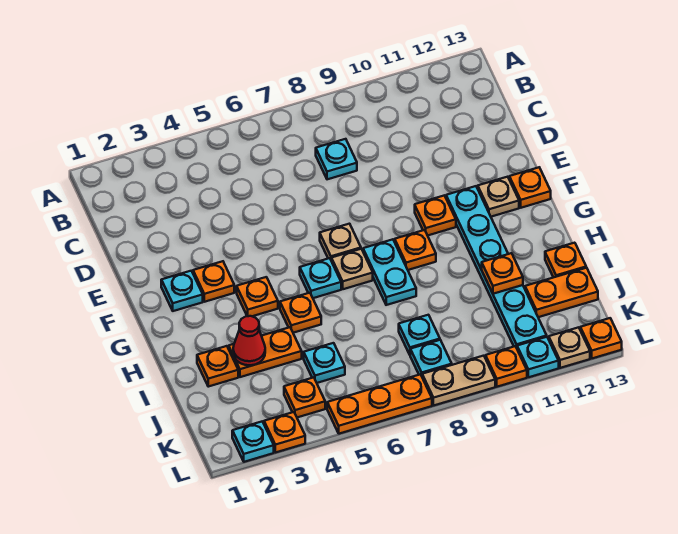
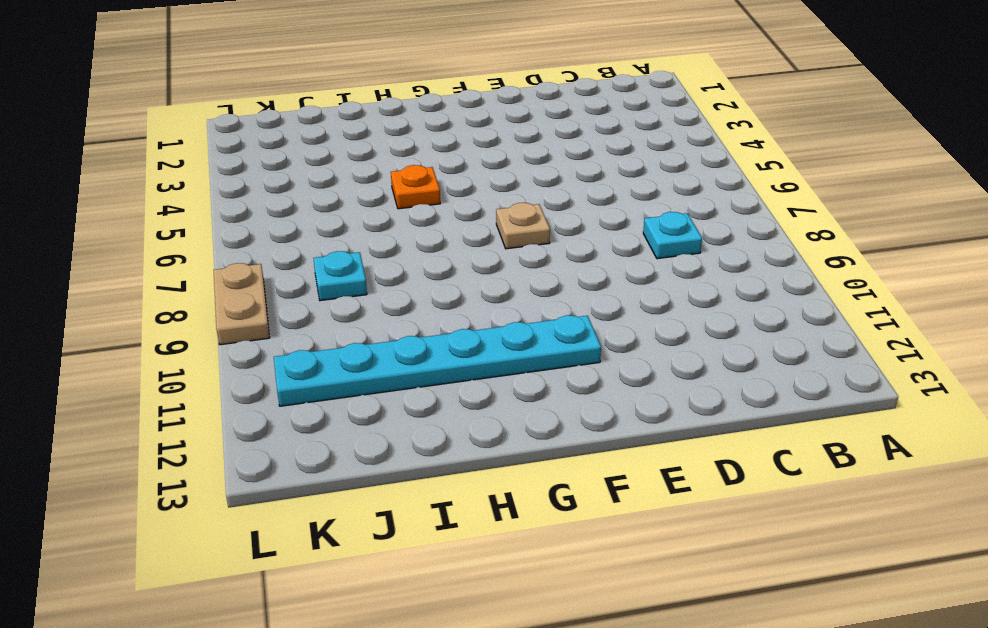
none -> cyan 1x1 plate [161,271,203,311]
none -> orange 1x1 plate [193,261,234,302]
none -> orange 1x1 plate [415,195,456,236]
none -> tan 1x1 plate [478,177,519,217]

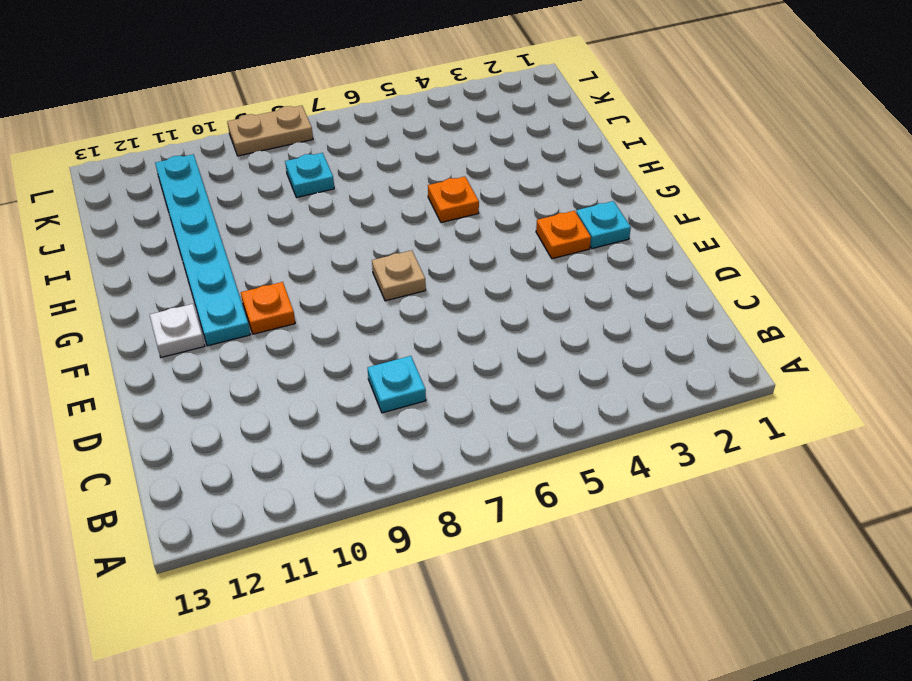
white 1x1 plate [150,304,205,357] -> tan 1x1 plate [478,177,519,217]
none -> orange 1x1 plate [509,167,551,208]
none -> orange 1x1 plate [237,277,278,316]
none -> cyan 1x1 plate [300,258,341,298]
none -> tan 1x1 plate [331,249,373,289]

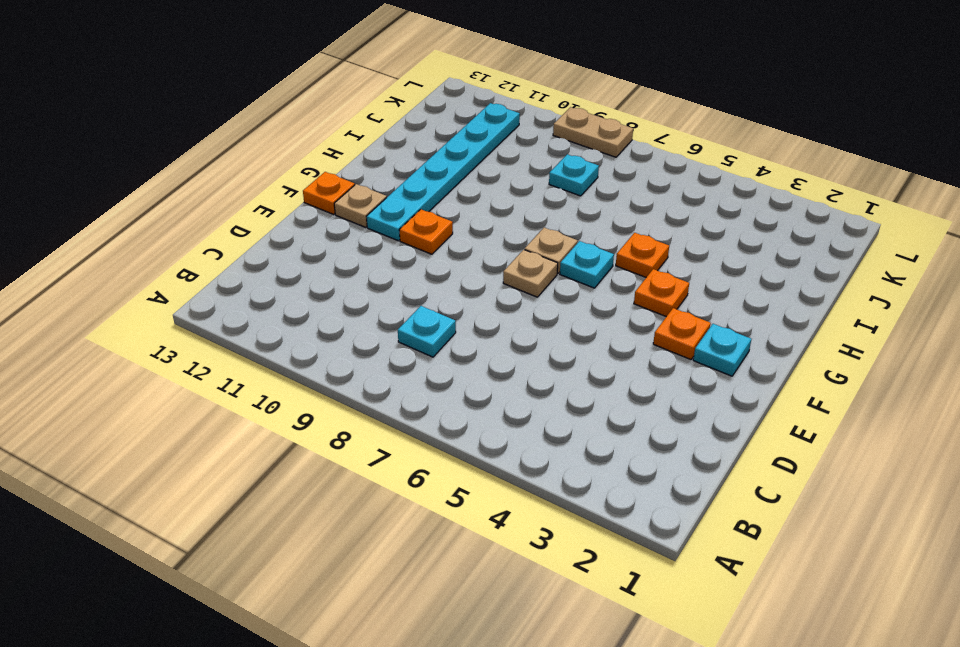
none -> cyan 1x2 plate [363,239,416,305]
none -> orange 1x1 plate [395,230,436,270]
none -> orange 1x1 plate [197,346,238,387]
none -> orange 1x2 plate [229,327,302,377]

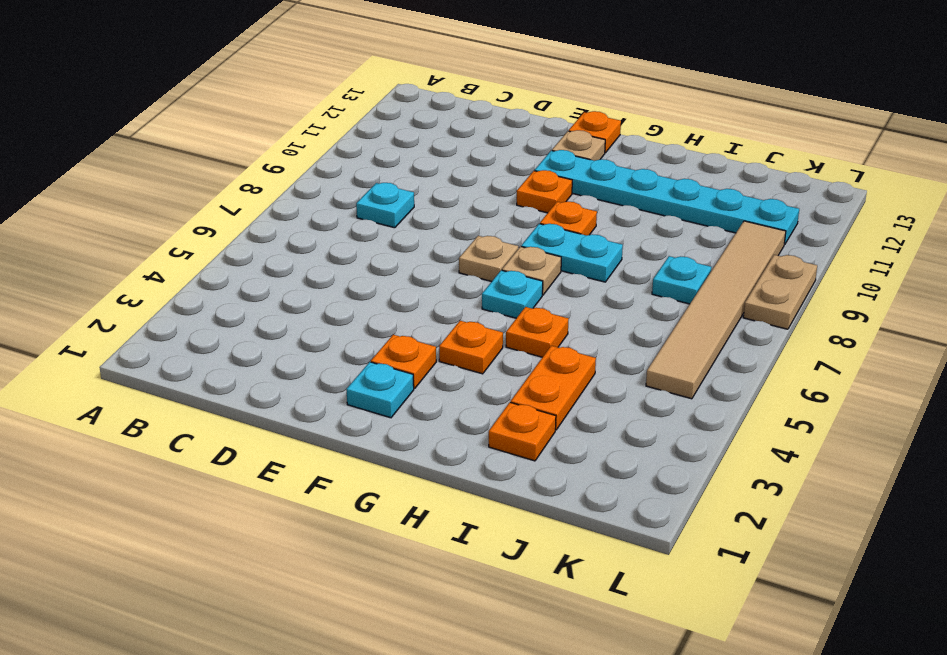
tan 1x6 tile [646,221,786,399] -> cyan 1x1 plate [410,340,452,376]
none -> orange 1x1 plate [545,243,586,277]
none -> cyan 1x1 plate [304,343,345,383]
none -> orange 1x2 plate [525,268,598,317]
none -> orange 1x1 plate [284,377,325,417]

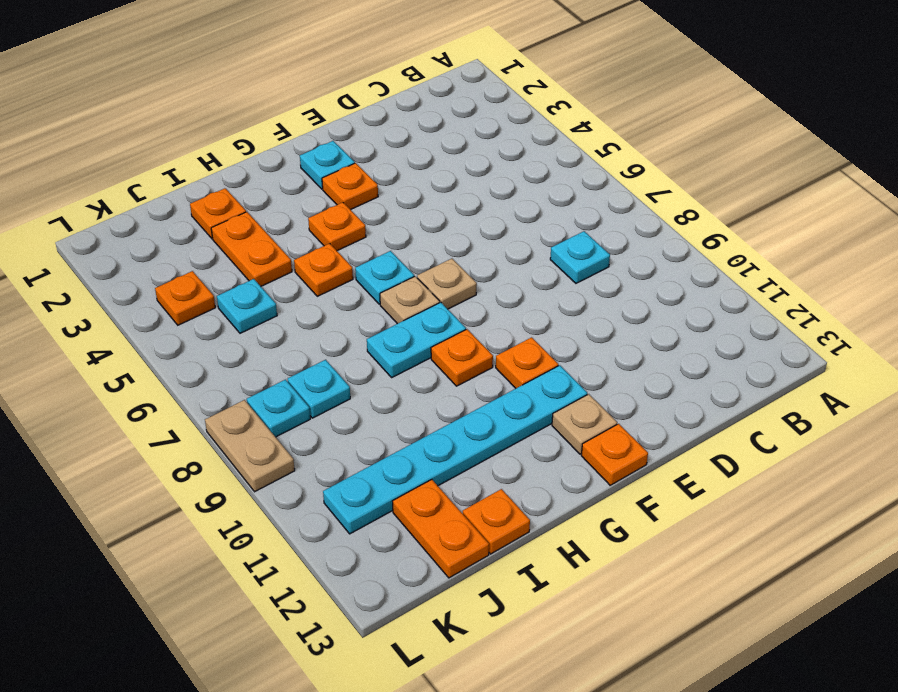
none -> cyan 1x1 plate [232,422,274,462]
none -> orange 1x1 plate [264,412,305,453]
none -> orange 1x3 plate [327,374,432,434]
none -> orange 1x1 plate [485,346,527,387]

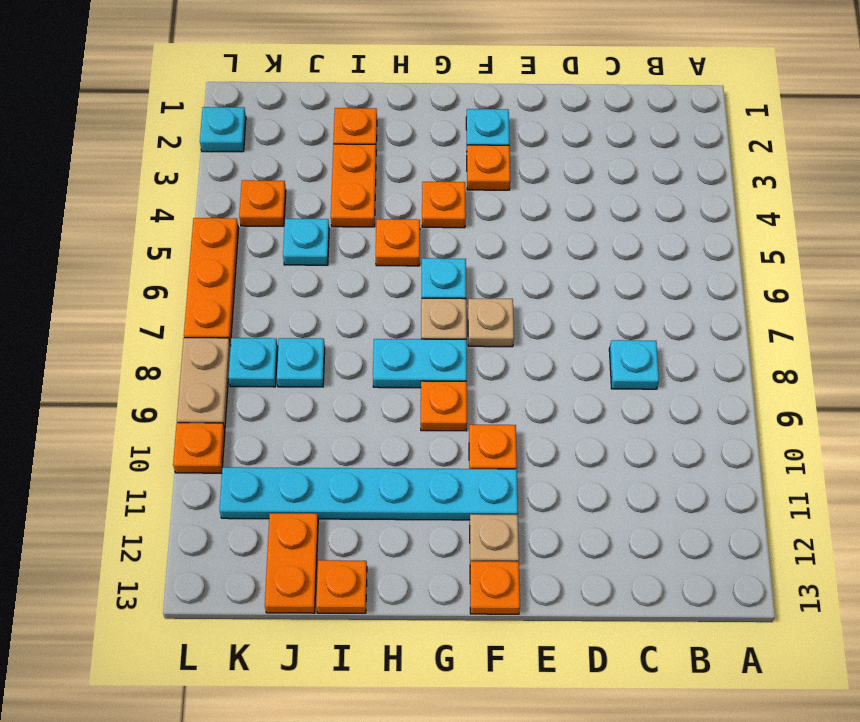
none -> orange 1x1 plate [264,412,305,453]
none -> cyan 1x1 plate [517,337,559,377]
none -> tan 1x1 plate [549,327,590,368]
none -> orange 1x1 plate [580,318,622,358]

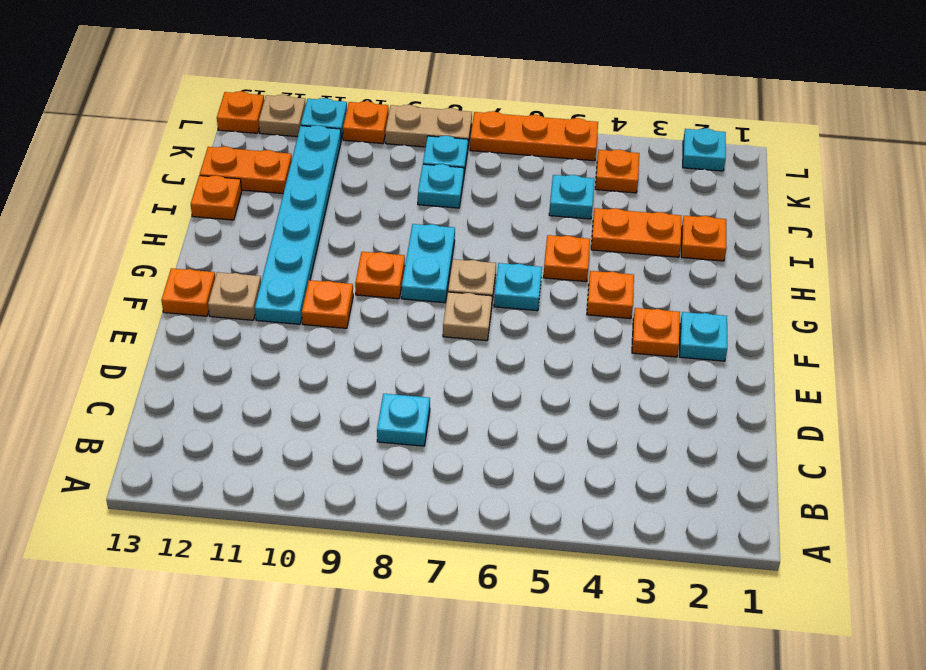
none -> orange 1x1 plate [264,412,305,453]
none -> red 1x1 cone [233,316,265,365]
none -> orange 1x1 plate [482,253,523,294]

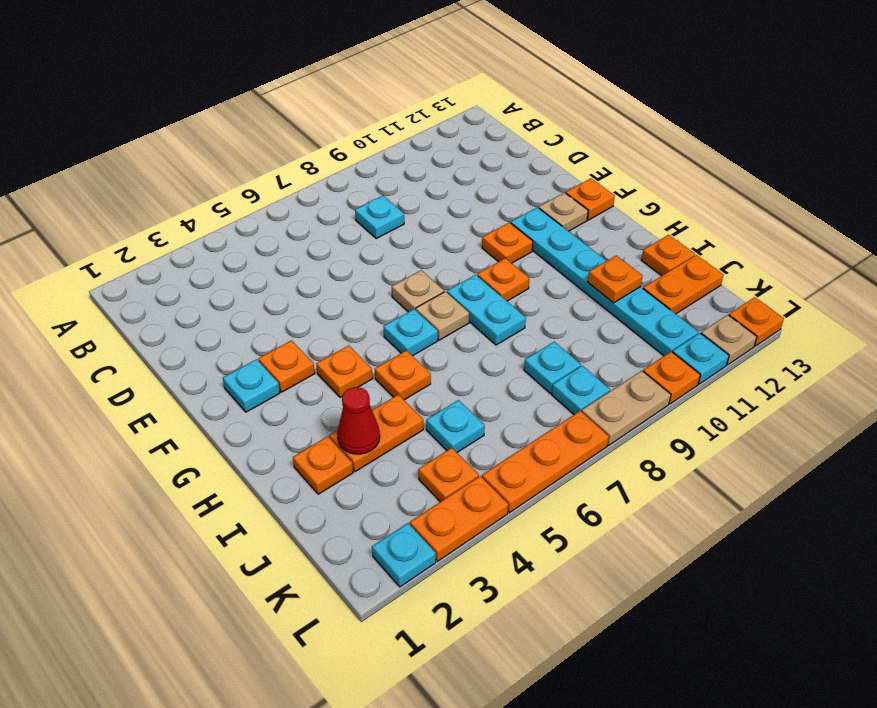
orange 1x2 plate [410,476,508,561] -> orange 1x1 plate [264,412,305,453]

